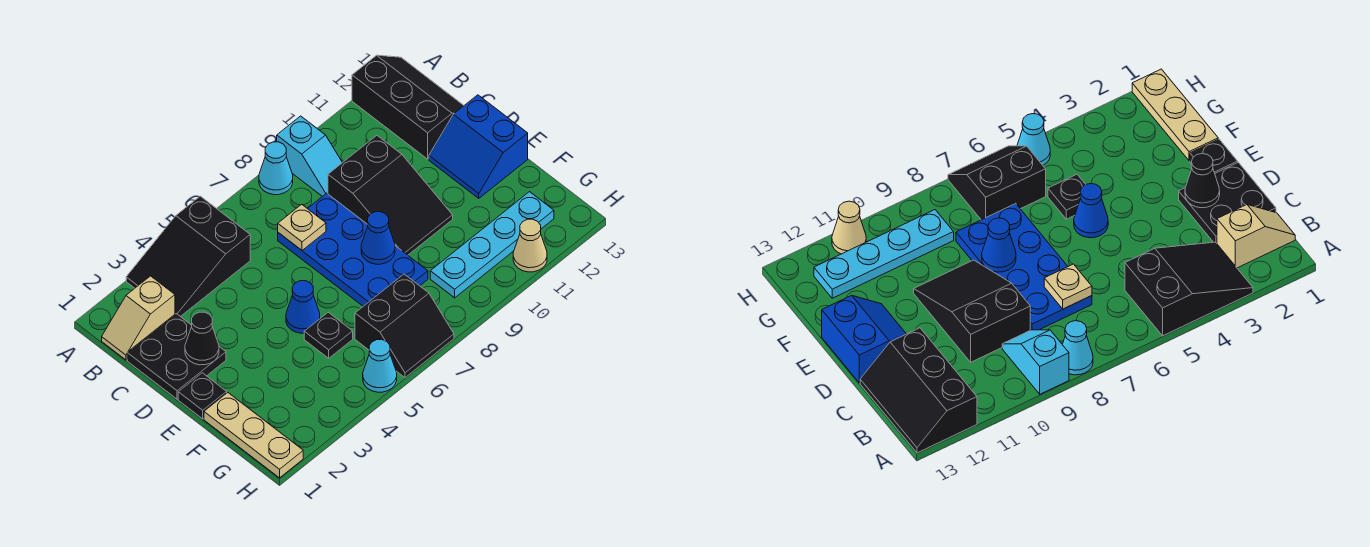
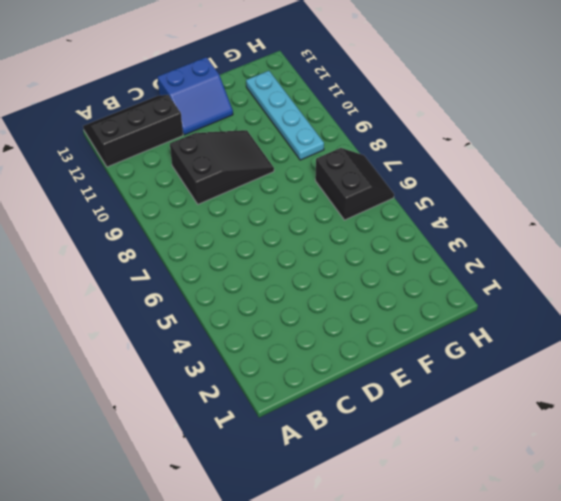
none -> black 2x3 slope [126,196,250,317]
none -> cyan 1x1 cone [259,142,293,195]
none -> cyan 1x2 slope [277,116,342,196]

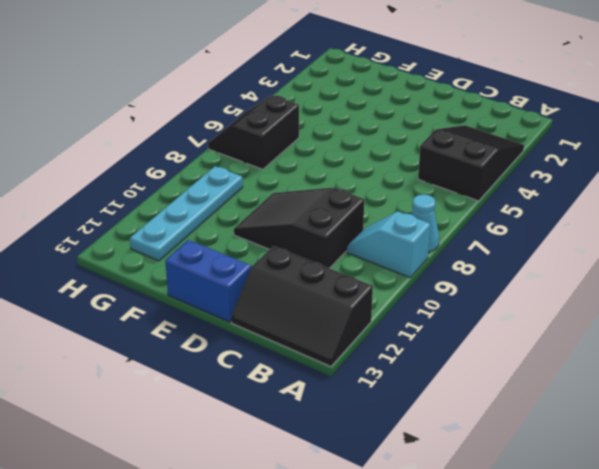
none -> tan 1x2 slope [102,276,175,360]
none -> black 2x2 plate [127,314,226,399]
none -> blue 2x4 plate [278,193,428,306]

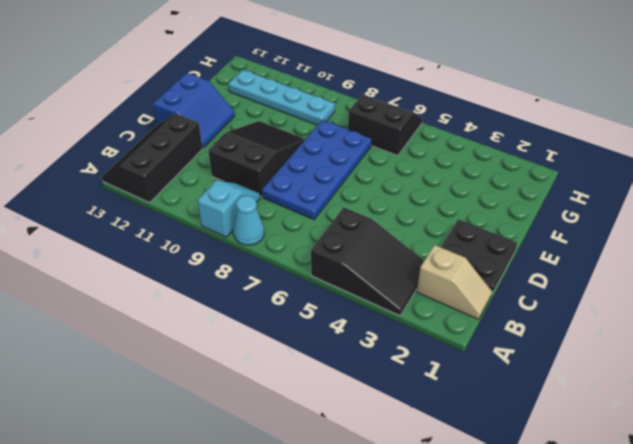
none -> black 1x1 plate [178,373,227,419]
none -> blue 1x1 cone [286,281,320,333]
none -> tan 1x3 plate [204,393,303,478]

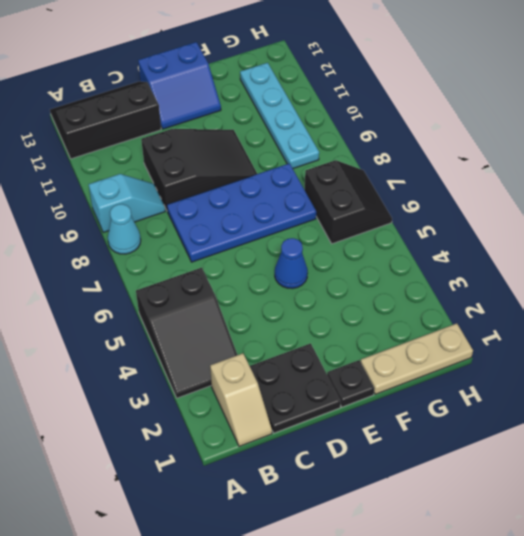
none -> black 1x1 plate [304,312,353,358]
none -> cyan 1x1 cone [363,340,397,392]
none -> tan 1x1 cone [513,219,547,272]

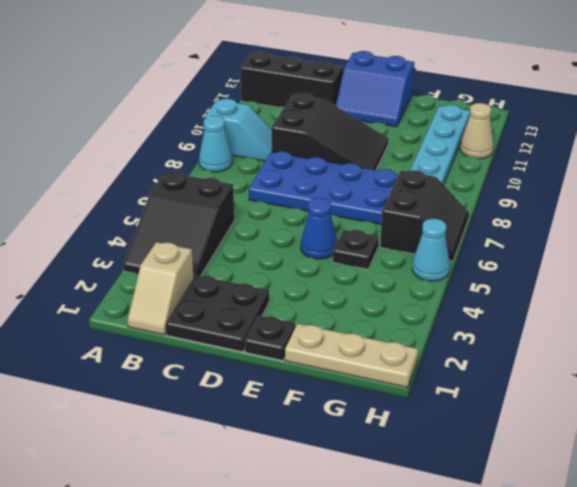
none -> tan 1x1 plate [278,204,326,250]
none -> black 1x1 cone [185,312,219,365]
none -> blue 1x1 cone [361,212,395,264]

